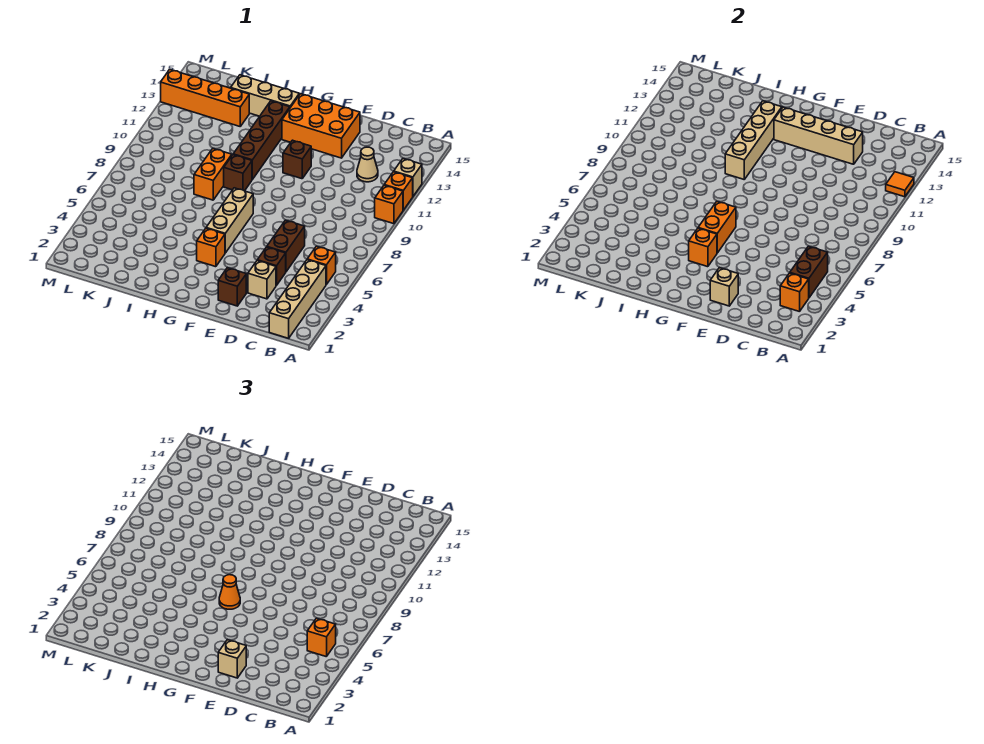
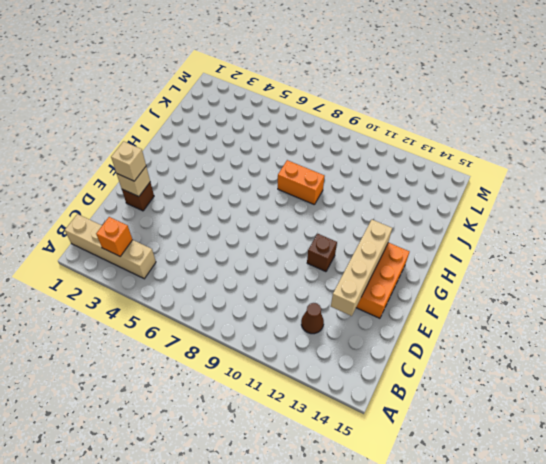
brown 1x1 cone [301,303,324,334] -> tan 1x1 cone [357,147,378,182]
none -> orange 1x1 brick [375,185,403,224]
none -> orange 1x1 brick [385,172,413,210]
none -> tan 1x1 brick [394,158,422,196]
none -> orange 1x1 brick [307,246,336,285]

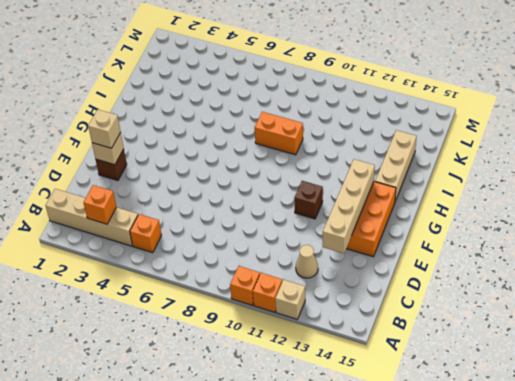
none -> tan 1x1 brick [248,261,276,299]
none -> brown 1x1 brick [257,247,286,285]
none -> brown 1x2 brick [267,220,305,272]
none -> orange 1x1 brick [197,228,225,267]

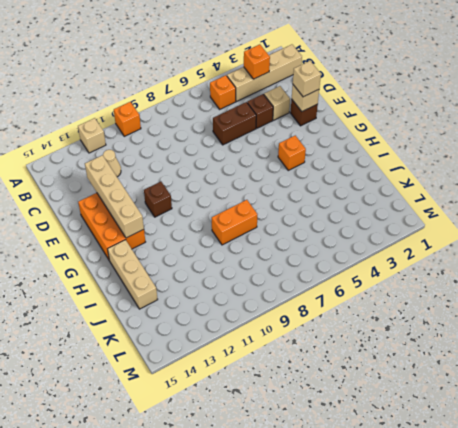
none -> orange 1x1 brick [385,172,413,210]
none -> tan 1x3 brick [206,188,253,253]
none -> brown 1x1 brick [224,155,252,191]
none -> brown 1x4 brick [233,101,290,179]

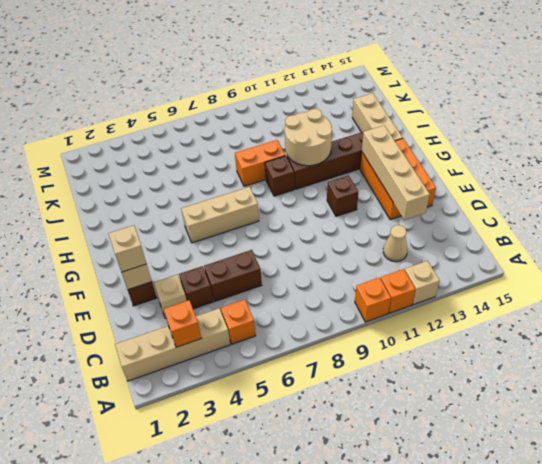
tan 2x2 round brick [285,109,332,166] -> tan 1x4 brick [725,101,782,179]
none -> orange 1x1 brick [197,228,225,267]
none -> orange 1x4 brick [161,69,249,126]
none -> orange 1x1 tile [886,172,914,197]
none -> brown 1x2 brick [790,246,828,298]

